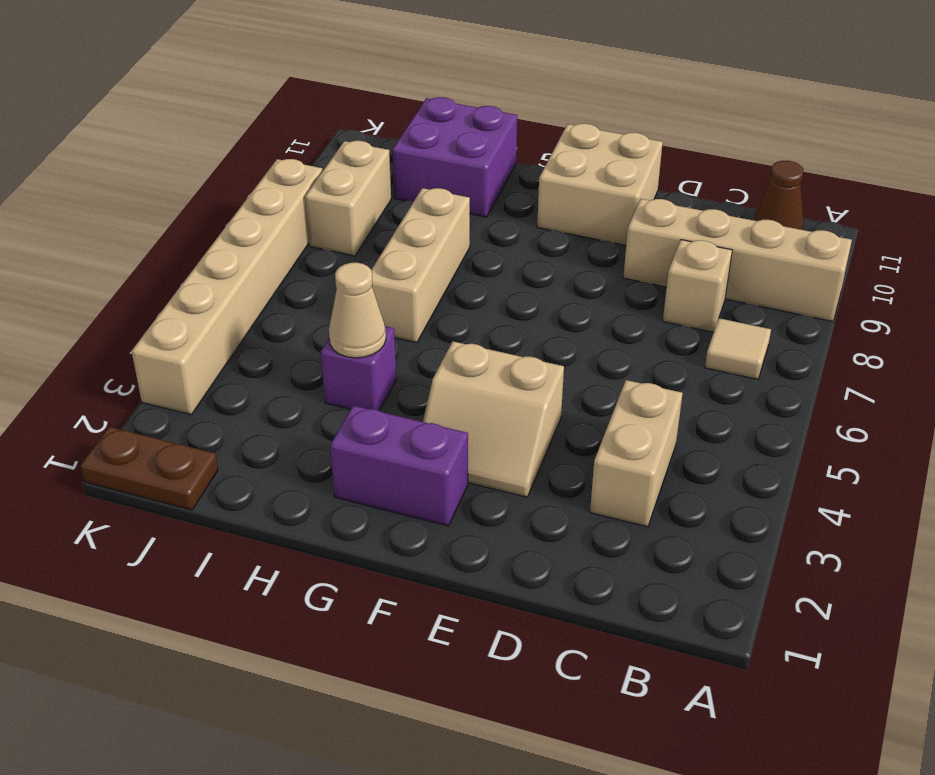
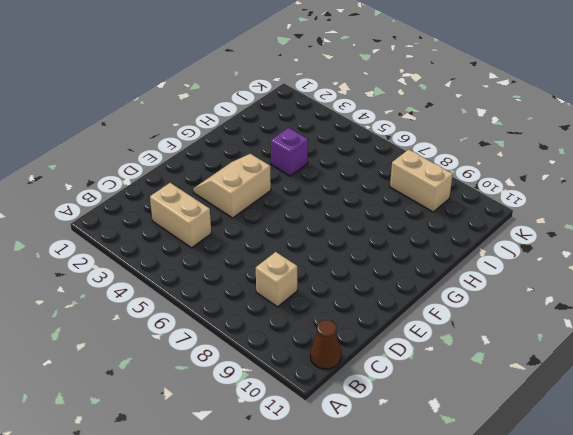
none -> tan 1x4 brick [623,199,852,321]
none -> tan 1x1 tile [705,318,771,379]
none -> tan 2x2 brick [537,124,663,245]

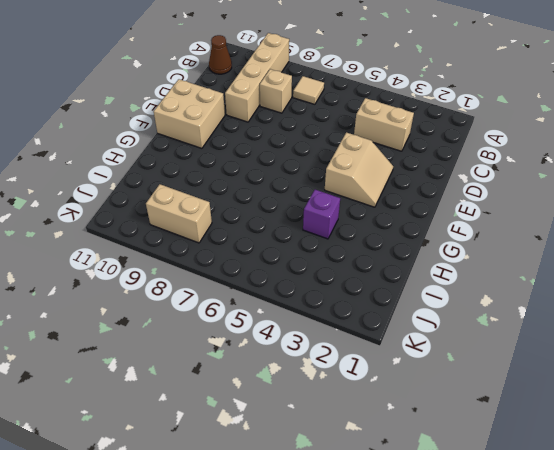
none -> purple 1x2 brick [330,406,468,526]
none -> tan 1x3 brick [371,188,470,343]
none -> purple 2x2 brick [392,97,517,217]

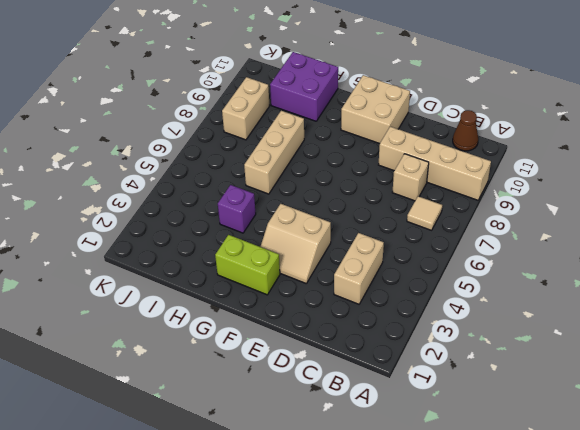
lime 1x2 brick [215,235,280,295] -> purple 1x2 brick [330,406,468,526]
none -> brown 1x2 plate [80,427,218,510]
none -> tan 1x6 brick [132,159,322,415]
none -> tan 1x1 cone [329,263,386,358]

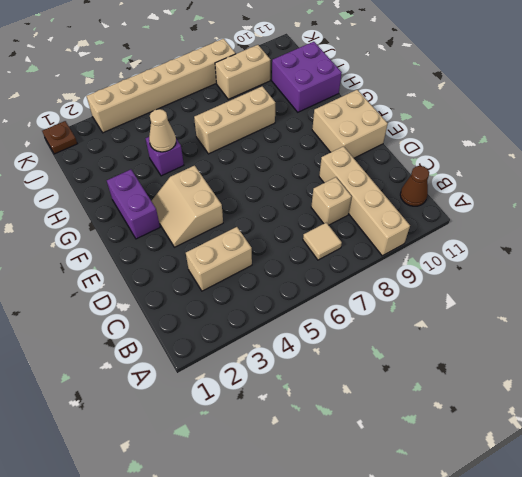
brown 1x1 plate [42,121,77,154] -> brown 1x2 plate [80,427,218,510]

